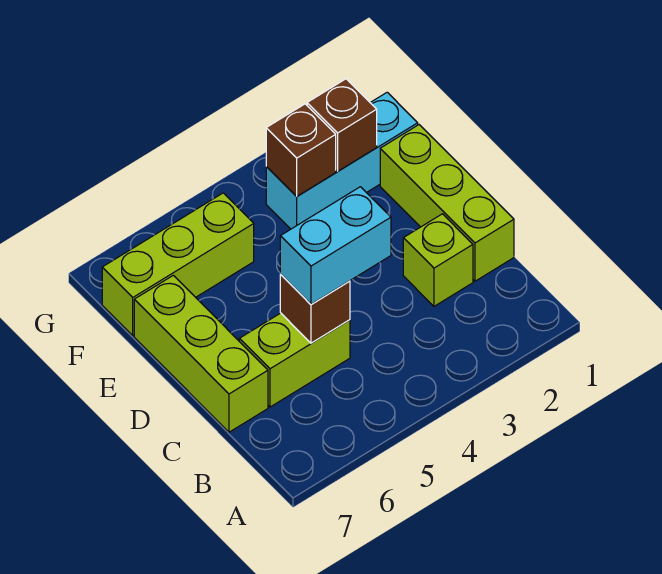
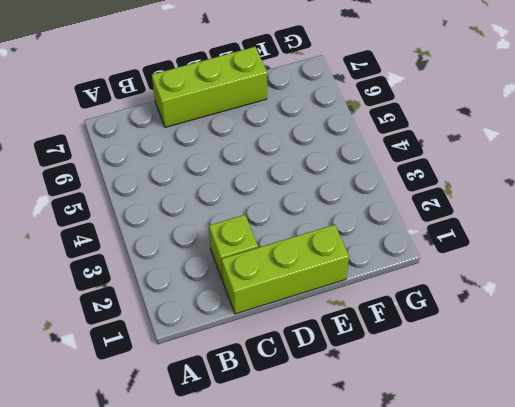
none -> lime 1x2 brick [239,313,350,407]
none -> cyan 1x3 brick [266,92,418,229]

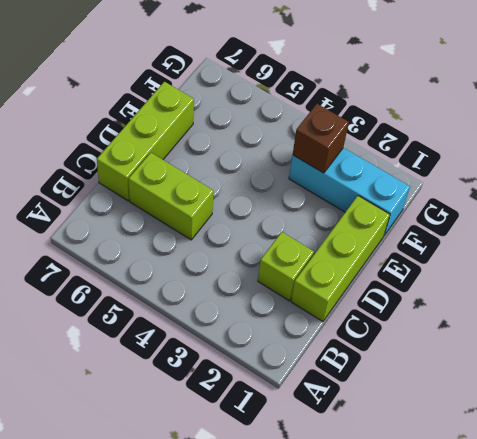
none -> lime 1x3 brick [102,193,254,336]
none -> brown 1x1 brick [280,275,350,343]

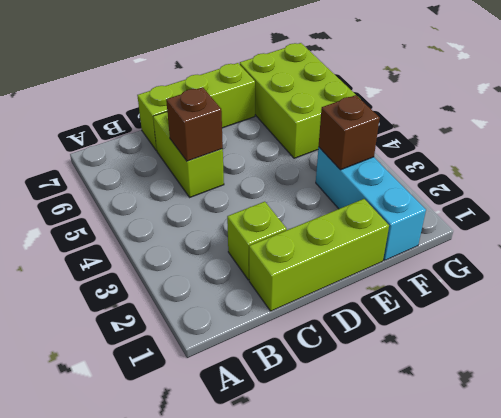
lime 2x3 brick [240,43,356,158] -> lime 1x3 brick [102,193,254,336]
none -> brown 1x1 brick [307,79,377,171]
none -> cyan 1x2 brick [280,187,391,304]

